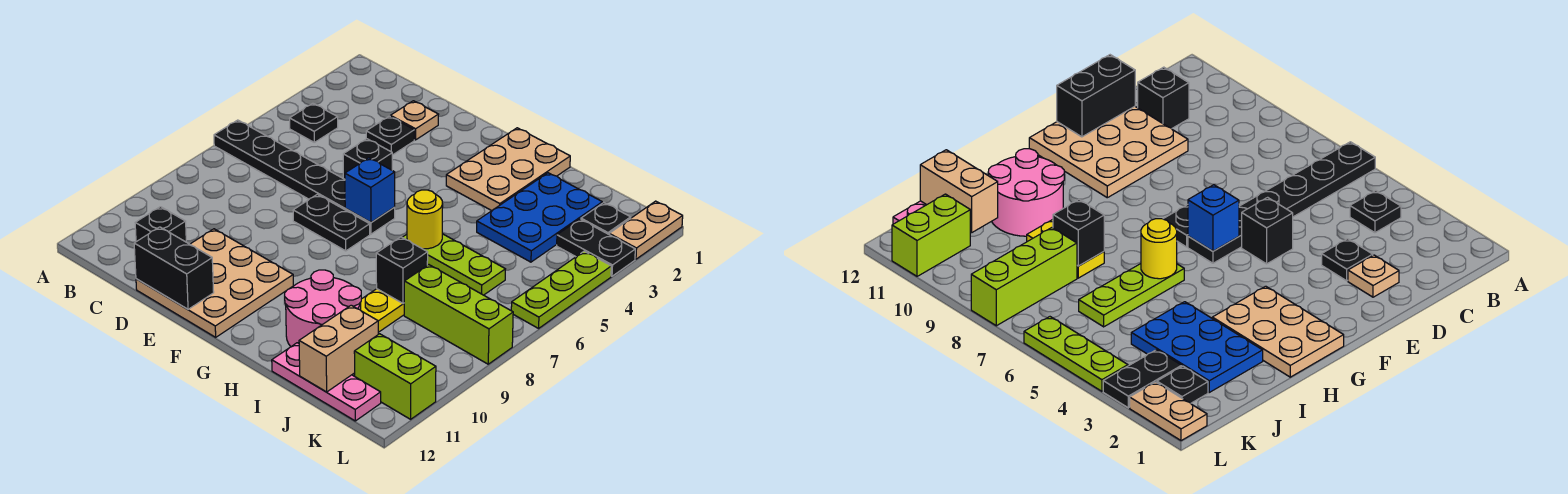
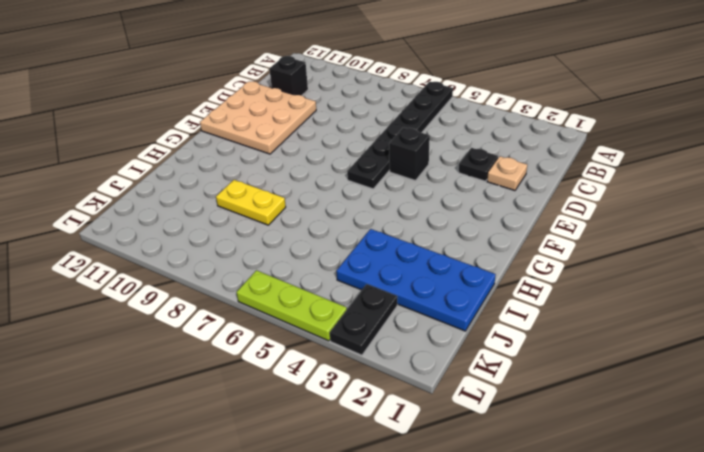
blue 2x4 plate [336,229,496,331] -> blue 2x3 plate [477,173,602,262]
none -> black 1x1 plate [290,103,338,142]
none -> black 1x2 plate [293,194,370,251]
none -> tan 2x3 plate [446,128,570,211]

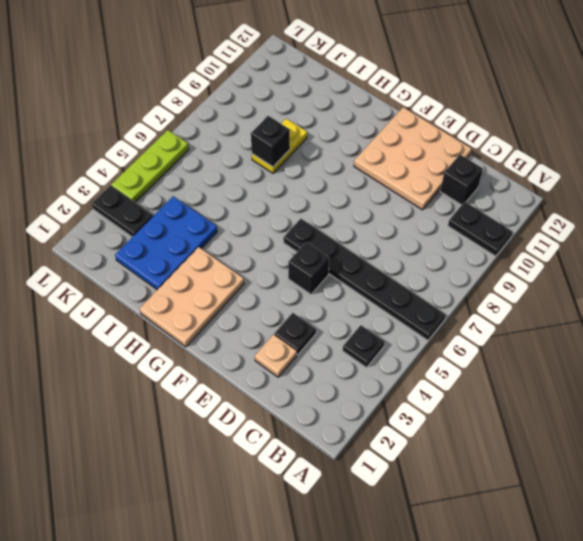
black 1x2 plate [448,202,513,256] -> black 1x2 plate moved to [293,194,370,251]
none -> lime 1x3 plate [402,234,505,295]
none -> pink 2x2 round brick [285,270,361,347]
none -> pink 1x3 plate [272,343,381,421]

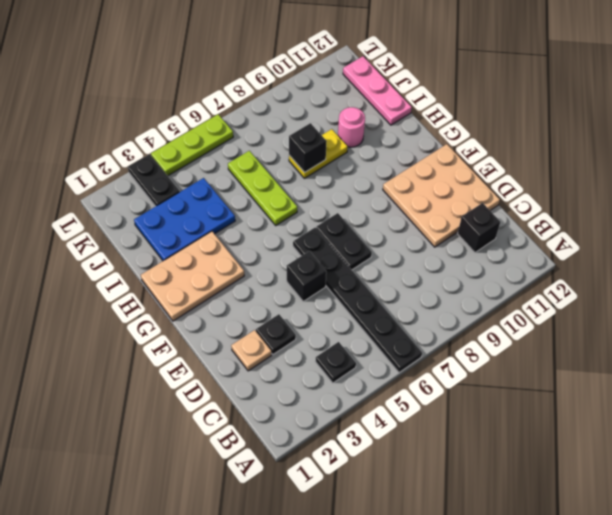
pink 1x1 round brick [338,107,365,147] -> pink 2x2 round brick [285,270,361,347]
none -> lime 1x3 brick [404,265,513,364]
none -> black 1x1 plate [581,203,631,234]
none -> lime 1x2 brick [354,334,436,419]

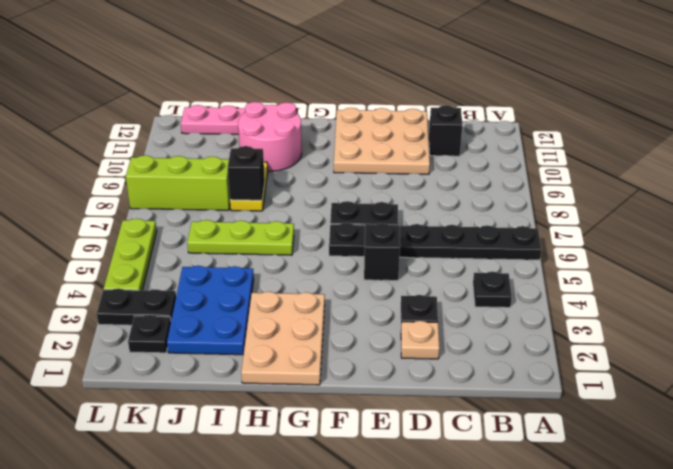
none -> lime 1x2 brick [354,334,436,419]
none -> tan 1x2 plate [609,201,683,259]
none -> black 1x2 brick [134,227,214,309]

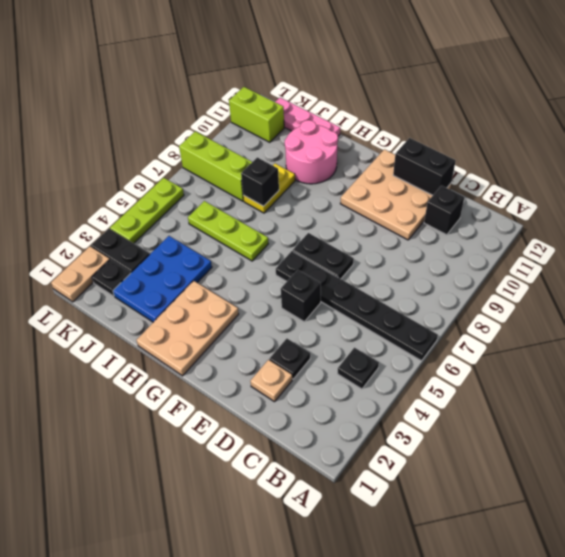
none -> blue 1x1 brick [345,158,395,223]
none -> yellow 1x1 round brick [407,190,443,249]
none -> tan 1x2 brick [299,305,378,392]

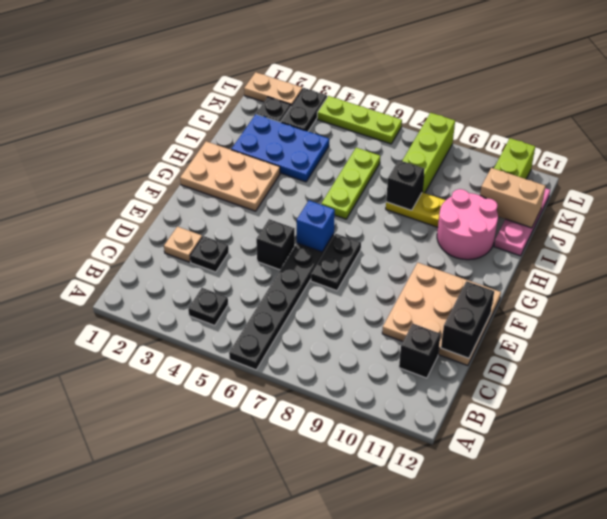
none -> yellow 1x1 round brick [407,190,443,249]

